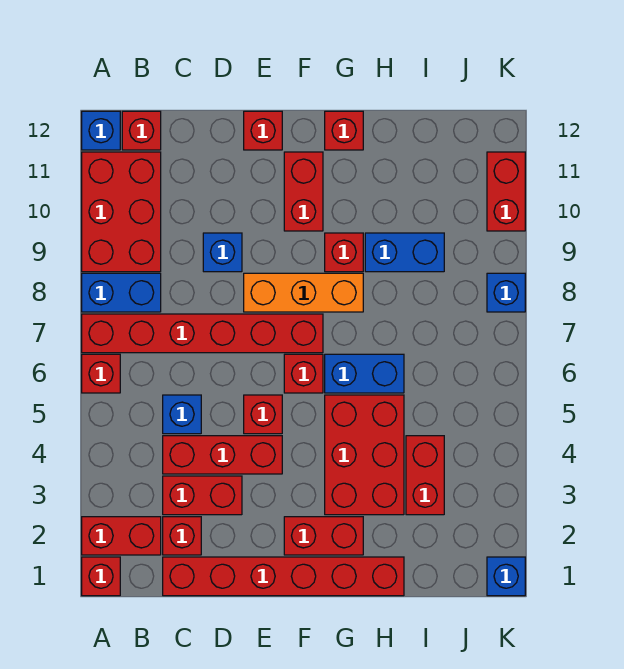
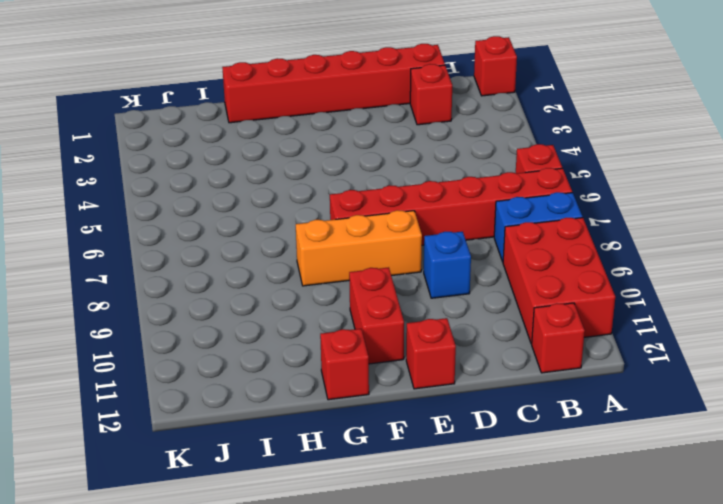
none -> red 1x2 brick [82,517,161,555]
none -> blue 1x1 brick [82,111,120,150]
none -> red 1x2 brick [163,476,242,515]

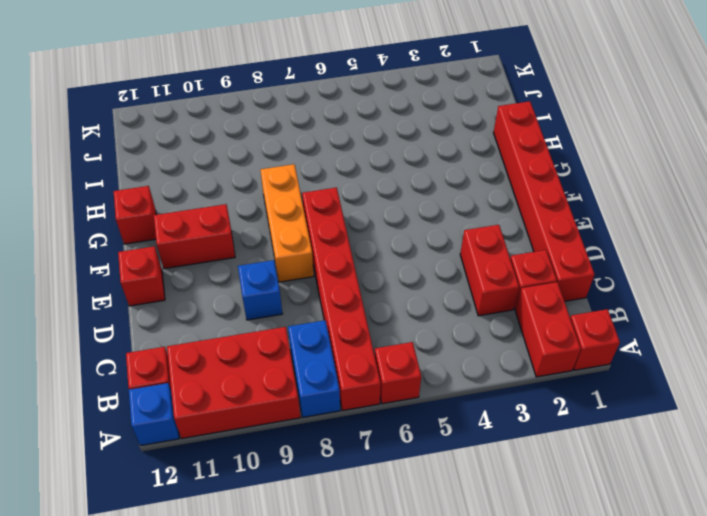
none -> red 1x3 brick [163,436,282,474]
none -> blue 1x1 brick [163,395,201,434]
none -> red 1x1 brick [244,395,282,434]

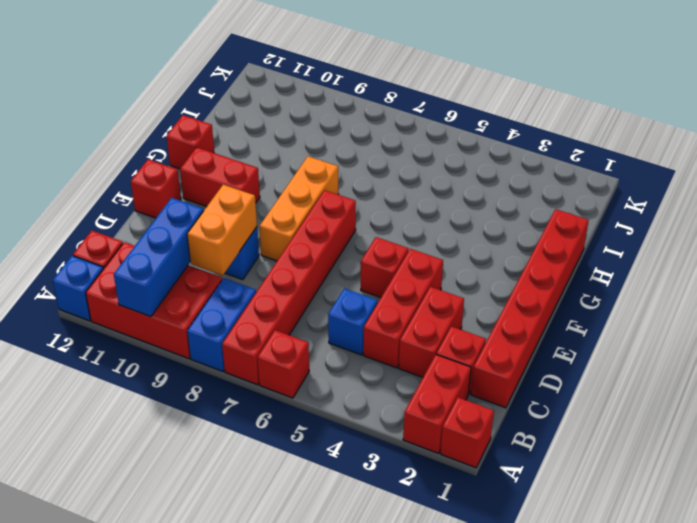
blue 1x3 brick [114,198,204,317] -> none
orange 1x2 brick [187,185,257,276] -> none
none -> red 1x2 brick [284,517,363,555]
none -> red 1x1 brick [284,354,323,393]
none -> red 2x3 brick [325,395,404,515]

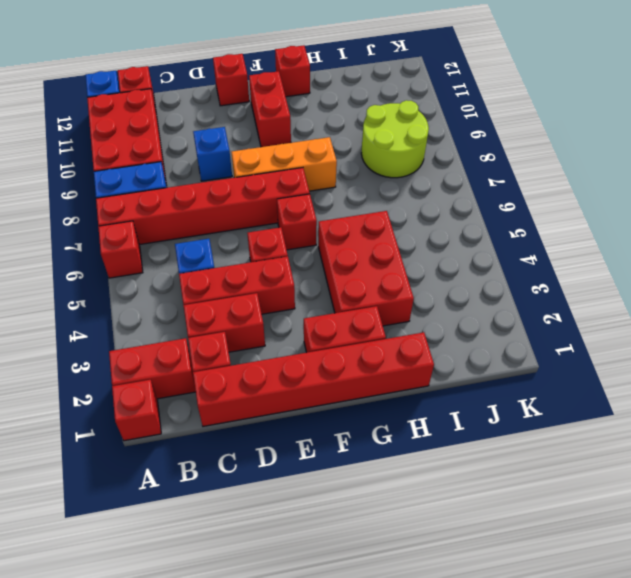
lime 2x2 round brick [361,100,429,178] -> blue 1x2 brick [365,233,444,272]
none -> blue 1x2 brick [325,354,404,393]
none -> red 1x1 brick [325,233,363,272]
none -> red 1x2 brick [406,436,444,515]

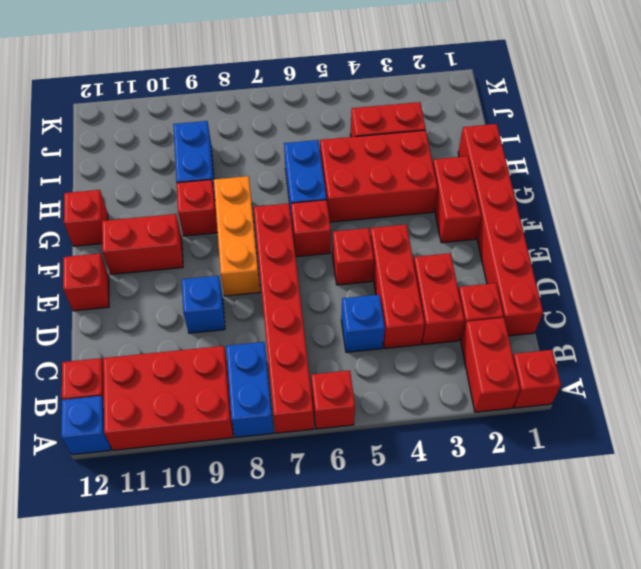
none -> blue 1x1 brick [487,557,525,596]
none -> blue 1x1 brick [487,273,525,312]
none -> red 1x2 brick [487,152,525,231]

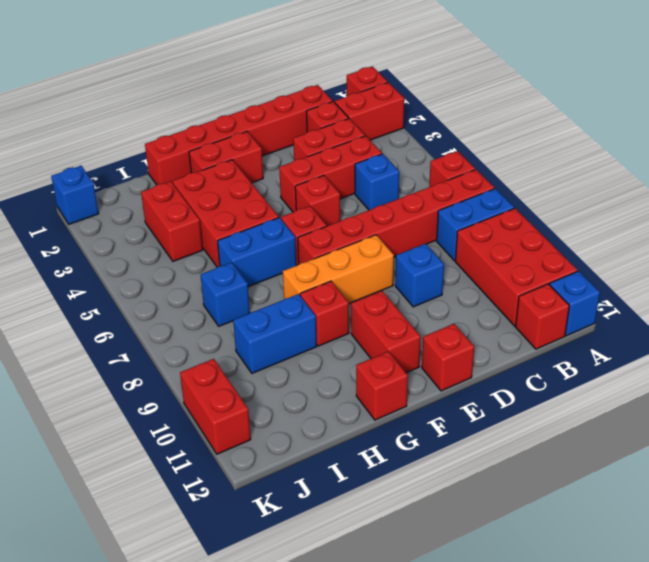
blue 1x1 brick [201,263,250,326] -> blue 1x1 brick moved to [487,273,525,312]

